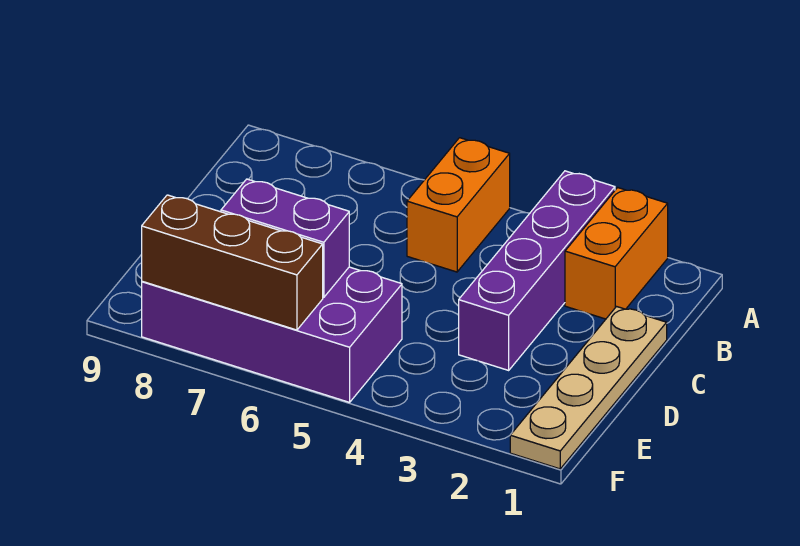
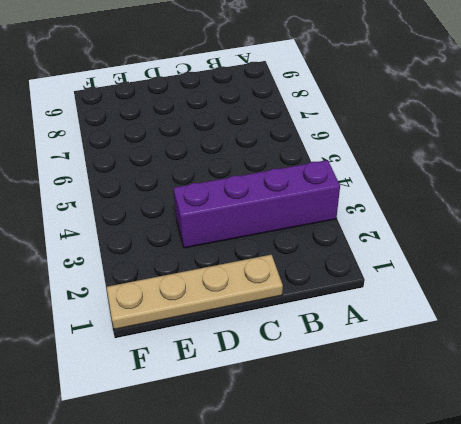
none -> orange 1x2 brick [565,188,668,319]
none -> orange 1x2 brick [407,138,510,272]

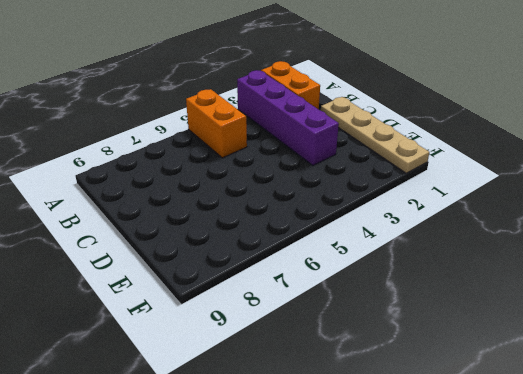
none -> purple 2x4 brick [142,267,402,402]
none -> purple 1x2 brick [221,179,349,297]

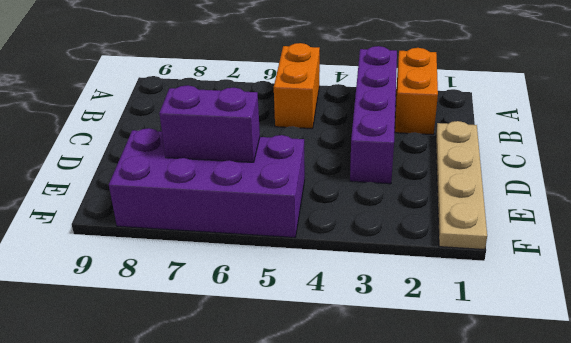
none -> brown 1x3 brick [142,195,323,330]

